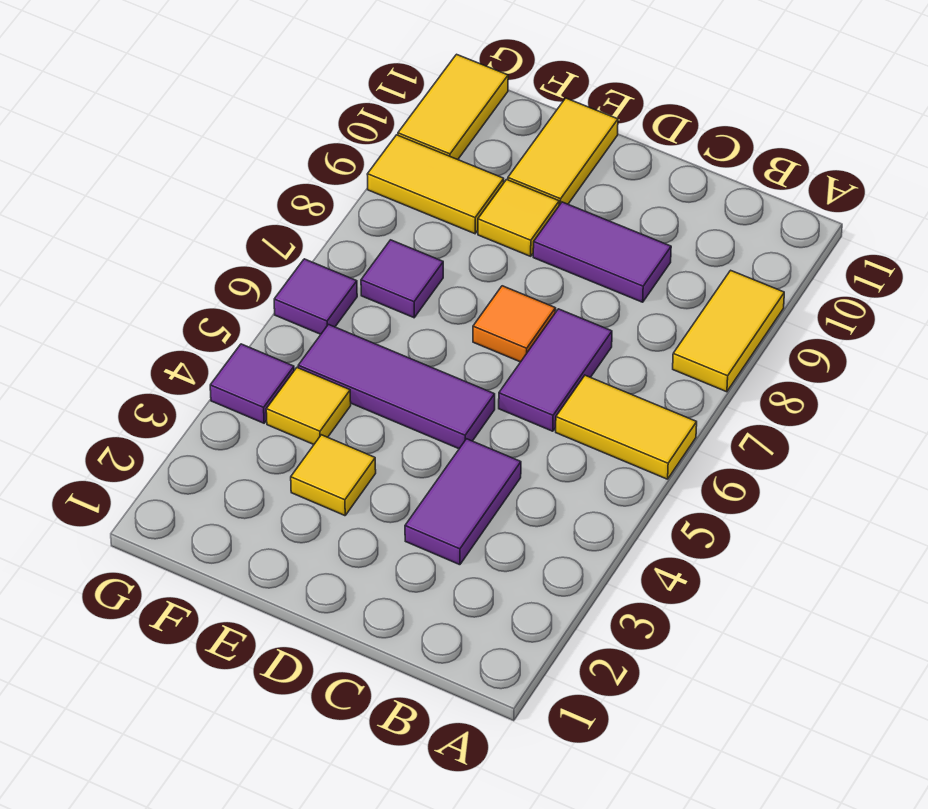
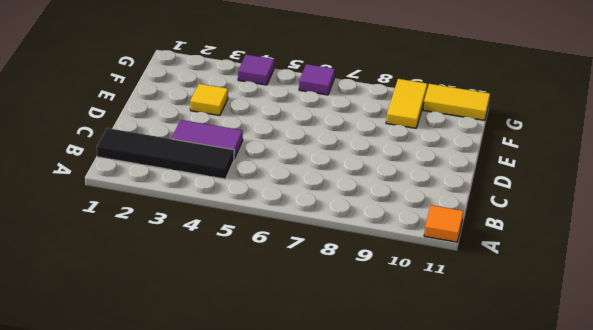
orange 1x1 tile [424,205,464,242] -> orange 1x1 tile moved to [473,286,556,362]
black 1x4 tile [97,128,234,179] -> none
none -> yellow 1x2 tile [556,375,697,479]
none -> yellow 1x2 tile [673,270,784,392]
none -> purple 1x2 tile [499,309,612,431]

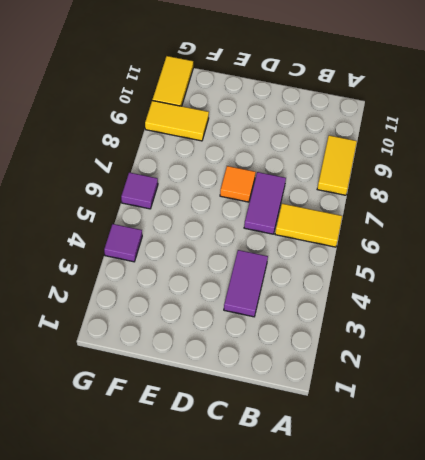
none -> purple 1x2 tile [533,202,671,302]
none -> purple 1x3 tile [298,325,495,449]
none -> yellow 1x1 tile [291,435,376,516]

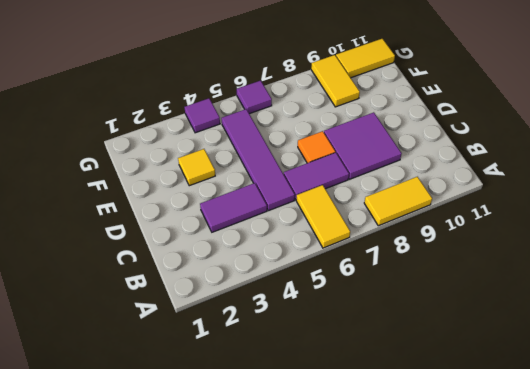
purple 1x4 tile [221,109,295,211] -> purple 1x3 tile [298,325,495,449]
purple 2x2 tile [324,112,402,179] -> purple 1x2 tile [533,202,671,302]
none -> yellow 1x1 tile [478,180,559,256]
none -> yellow 1x2 tile [508,98,618,205]
none -> yellow 1x1 tile [266,368,351,444]

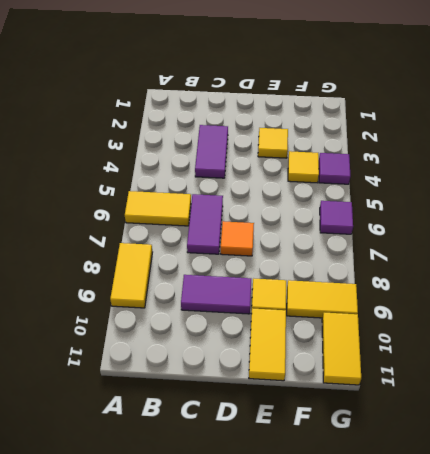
none -> purple 1x3 tile [298,325,495,449]
none -> purple 1x1 tile [361,240,443,318]

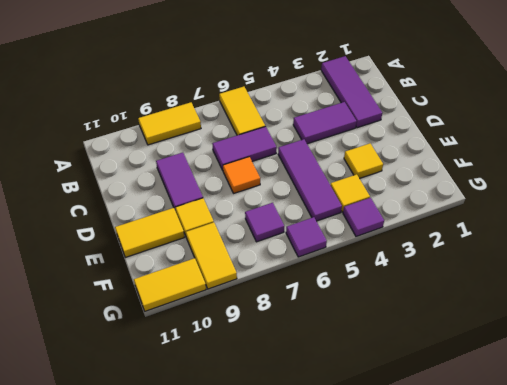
purple 1x3 tile [321,56,382,128] -> none

